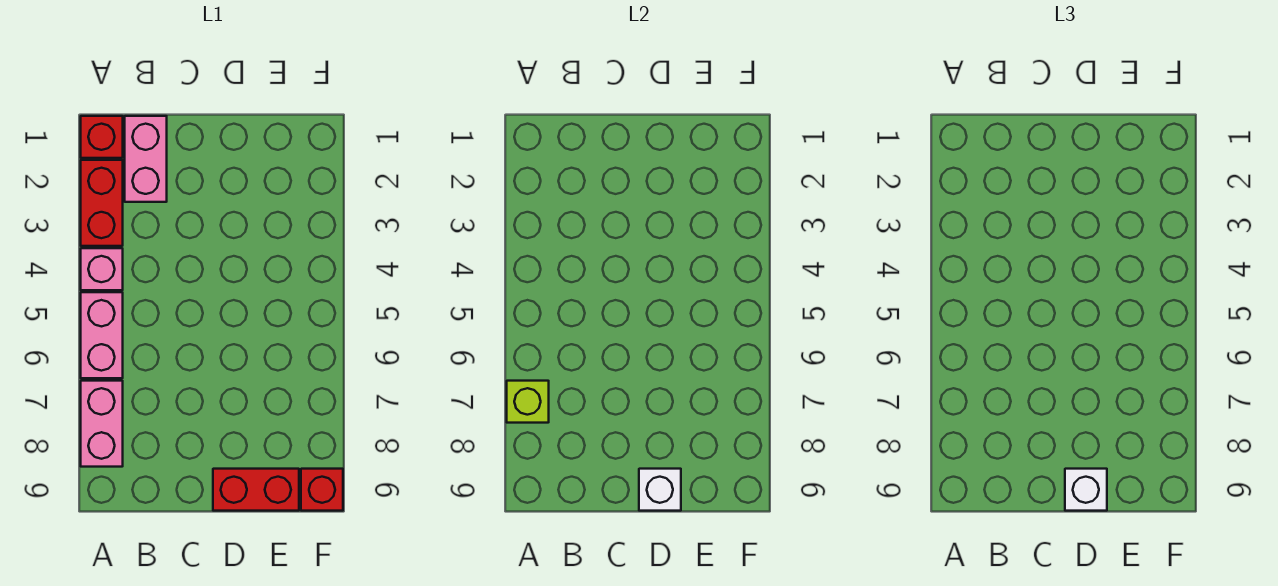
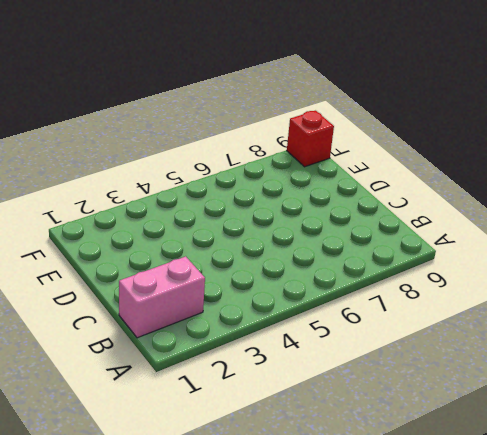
none -> red 1x1 brick [81,116,123,158]
none -> red 1x2 brick [81,160,123,246]

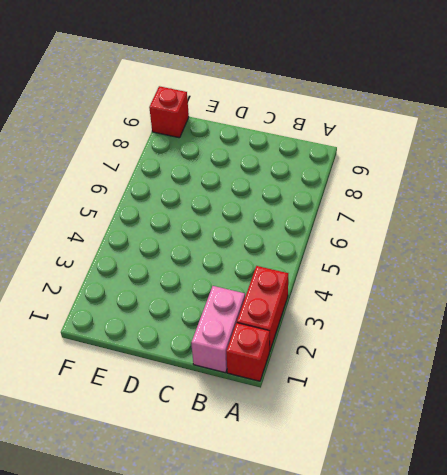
none -> pink 1x1 brick [81,248,123,290]
none -> pink 1x2 brick [81,292,123,378]

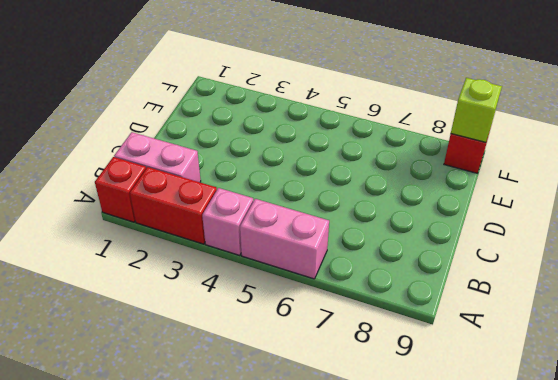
lime 1x1 brick [451,78,502,142] -> lime 1x1 brick moved to [507,381,549,423]
none -> pink 1x2 brick [81,381,123,467]
none -> red 1x2 brick [213,469,299,511]

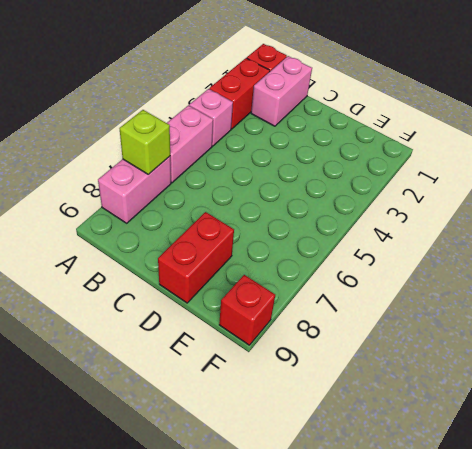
red 1x2 brick [158,212,234,303] -> red 1x2 brick turned to [213,469,299,511]
none -> white 1x1 brick [639,469,681,511]
none -> white 1x1 brick [1065,469,1107,511]

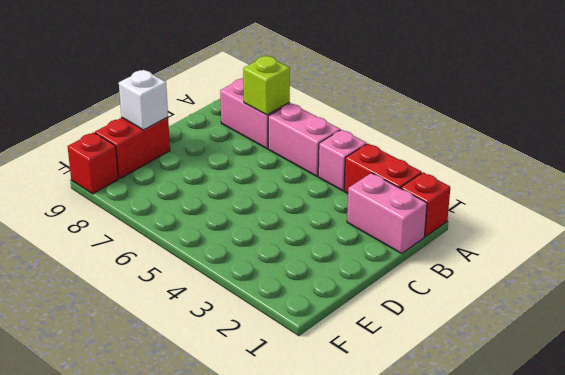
none -> white 1x1 brick [1065,469,1107,511]

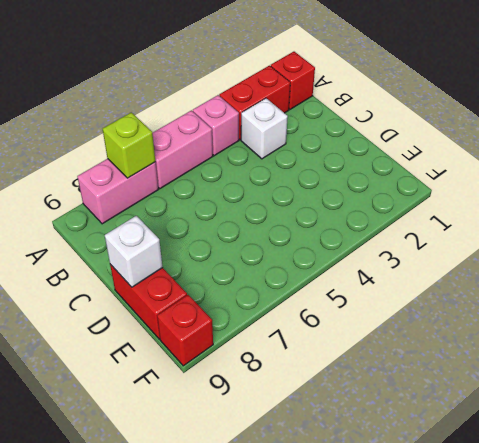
white 1x1 brick [241,98,288,159] -> white 1x1 brick moved to [1065,469,1107,511]
none -> pink 1x2 brick [125,116,167,202]

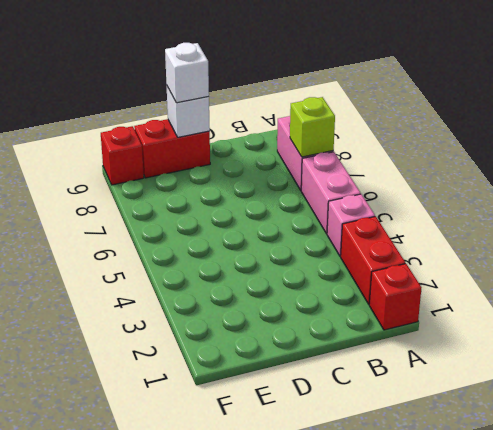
none -> pink 1x2 brick [125,116,167,202]

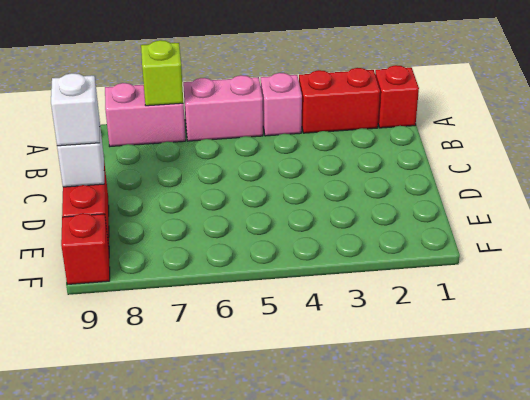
none -> pink 1x2 brick [125,116,167,202]

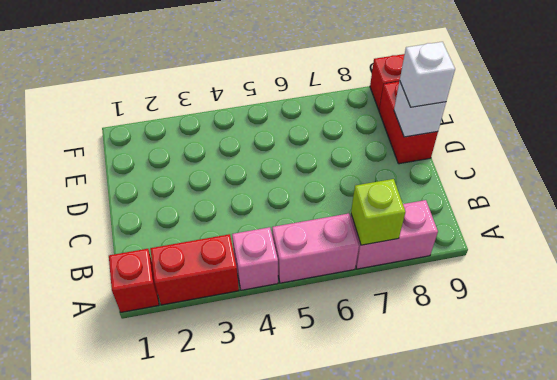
none -> pink 1x2 brick [125,116,167,202]

